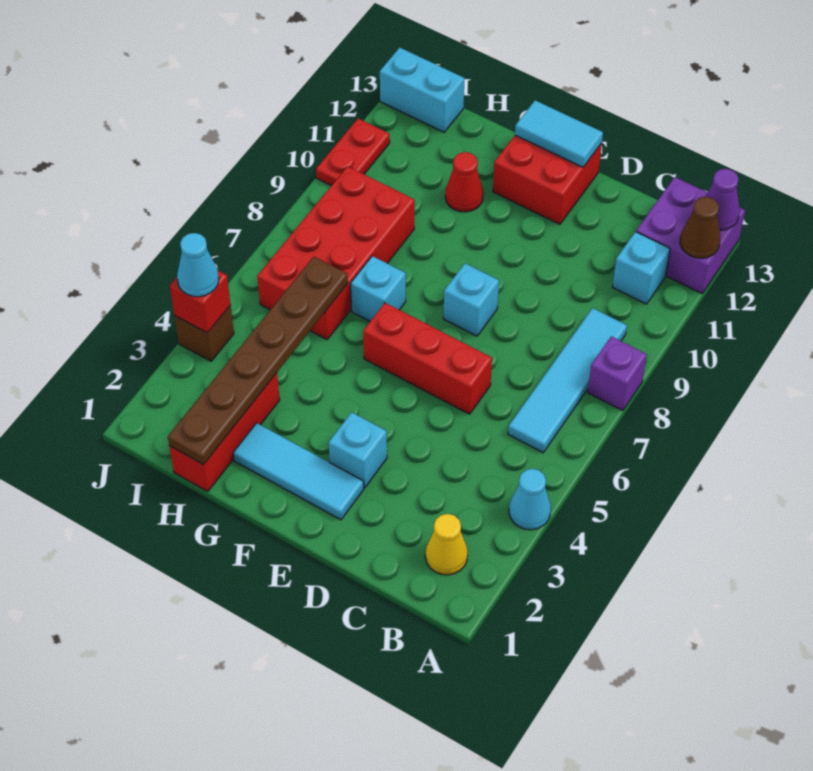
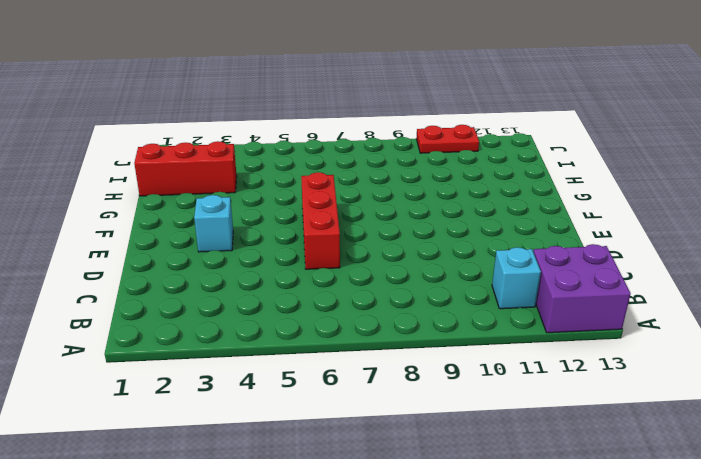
none -> cyan 1x1 cone [509,469,551,530]
none -> purple 1x1 brick [588,336,647,411]
none -> yellow 1x1 cone [425,514,468,575]

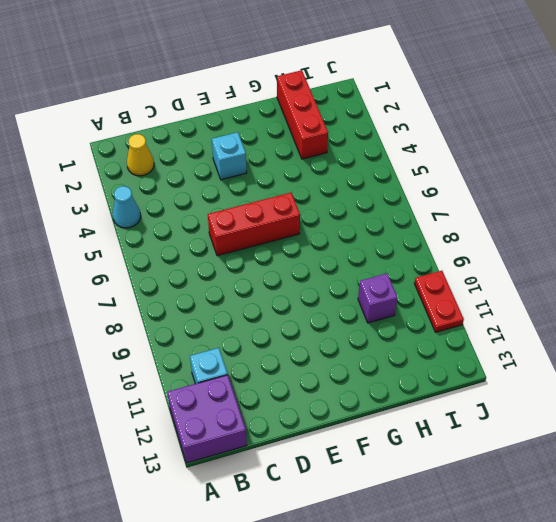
purple 1x1 brick [358,273,397,323] -> purple 1x1 brick moved to [588,336,647,411]
none -> cyan 1x4 tile [508,308,627,453]
none -> cyan 1x3 tile [233,423,364,520]
none -> cyan 1x1 brick [443,263,499,336]

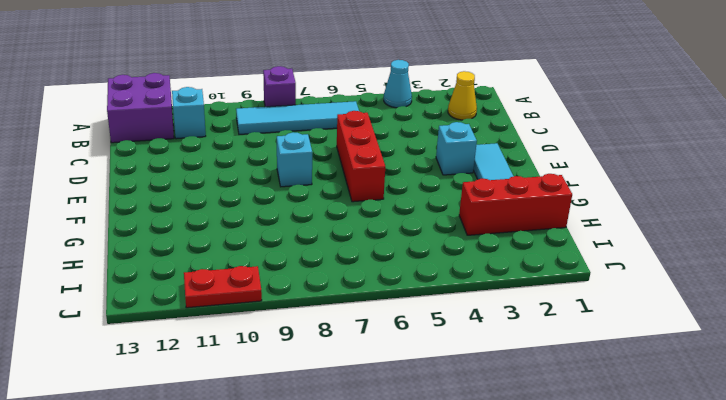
none -> red 2x2 brick [493,135,602,224]
none -> cyan 1x1 brick [351,256,406,321]
none -> red 1x1 cone [445,152,483,212]

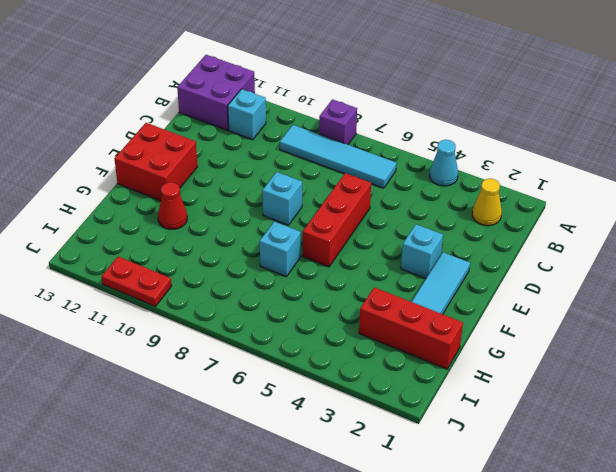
none -> red 2x4 brick [257,166,415,339]
none -> cyan 1x2 brick [380,48,465,132]
none -> brown 1x1 brick [174,305,234,361]

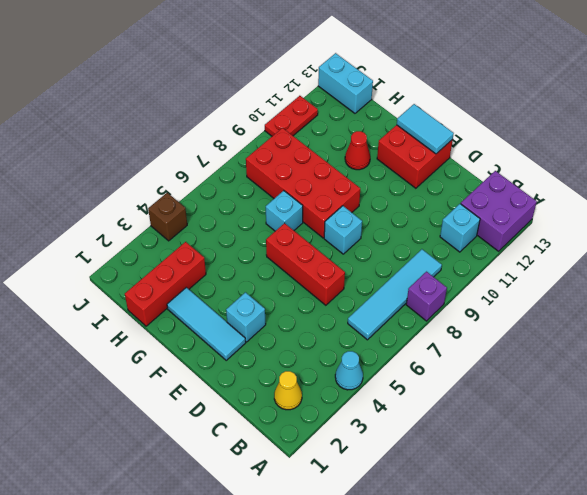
red 2x4 brick [246,128,360,238] -> red 2x4 brick turned to [257,166,415,339]
none -> brown 1x1 cone [680,197,720,258]
none -> purple 1x1 cone [705,169,740,230]
none -> brown 1x6 plate [168,257,348,465]

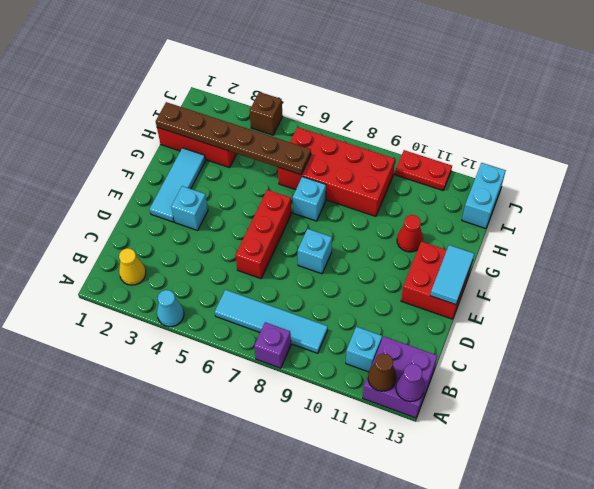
none -> red 1x1 brick [170,271,231,333]
none -> cyan 1x1 cone [177,233,219,297]

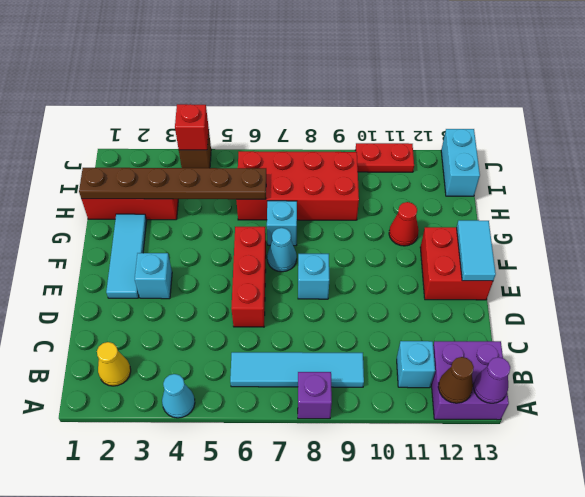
cyan 1x1 cone [267,228,297,272] -> cyan 1x1 cone moved to [177,233,219,297]

